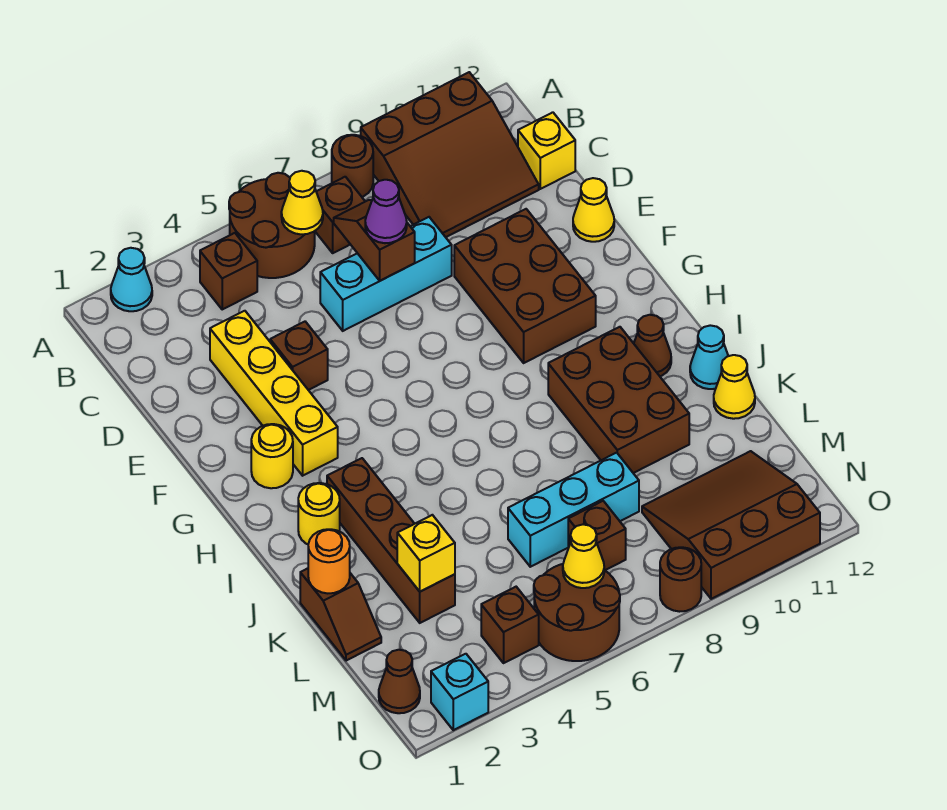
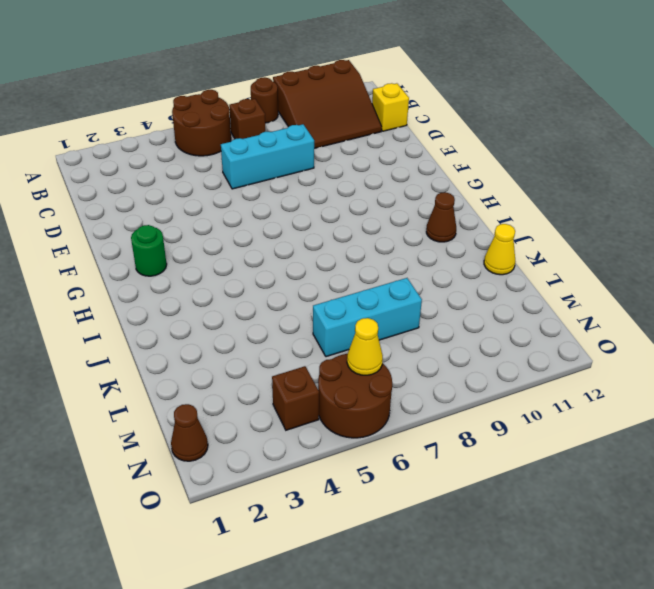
green 1x1 round brick [131,225,167,276] -> yellow 1x1 round brick [251,424,293,488]
none -> cyan 1x1 cone [111,248,152,311]
none -> brown 1x1 brick [200,233,257,309]
none -> yellow 1x4 brick [210,311,338,476]
none -> brown 1x1 brick [270,322,328,390]

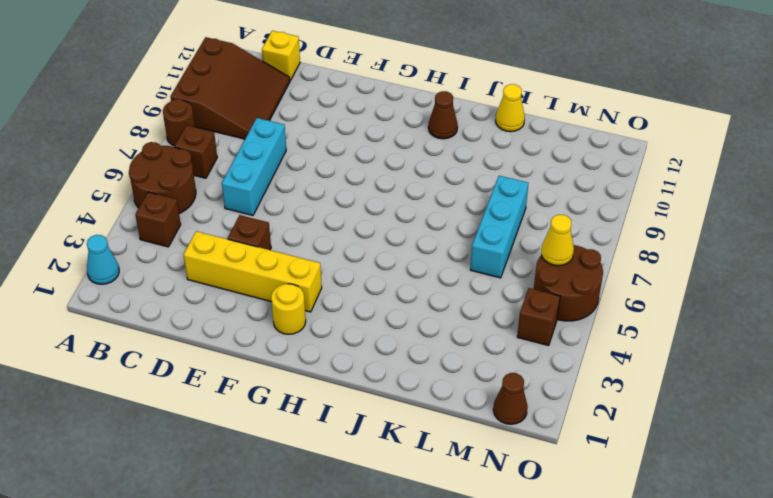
none -> brown 2x3 brick [454,209,596,363]
none -> yellow 1x1 cone [573,178,614,242]
none -> yellow 1x1 round brick [298,483,340,544]
none -> brown 1x4 brick [327,458,455,623]

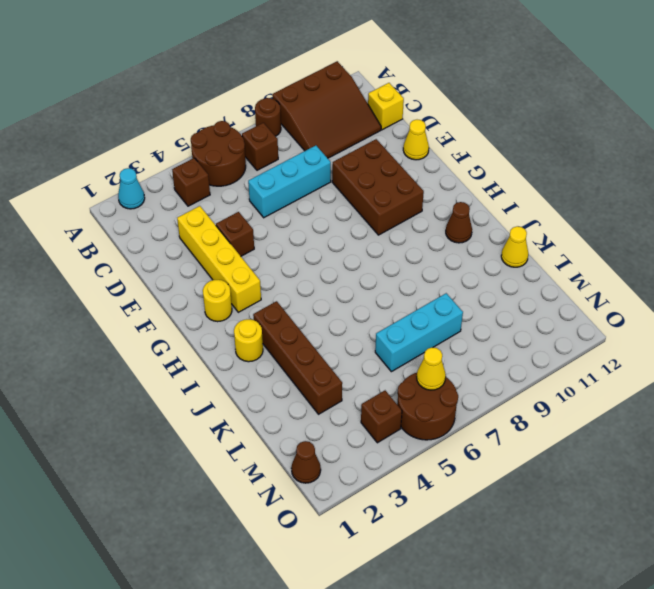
none -> brown 2x3 brick [548,327,689,473]
none -> cyan 1x1 cone [690,325,728,389]
none -> brown 1x2 slope [300,568,381,661]
none -> brown 1x1 brick [568,501,626,570]

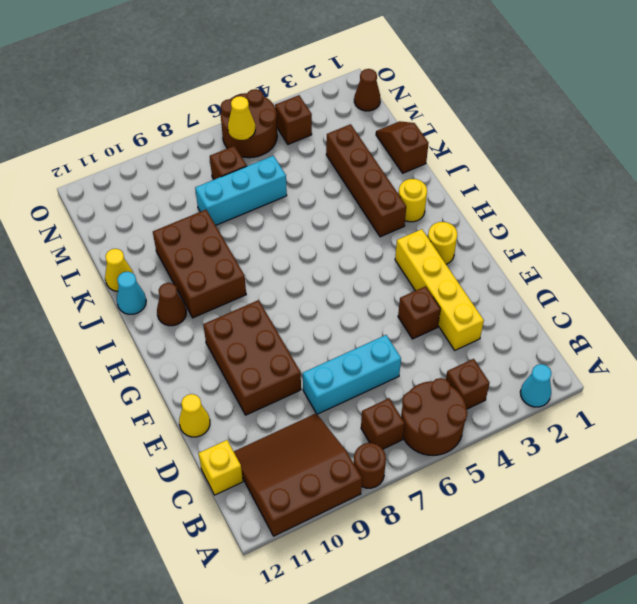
none -> brown 3x3 slope [642,451,820,599]
none -> cyan 1x1 brick [431,654,488,730]
none -> brown 1x1 round brick [660,547,701,612]
none -> yellow 1x1 cone [281,171,323,234]

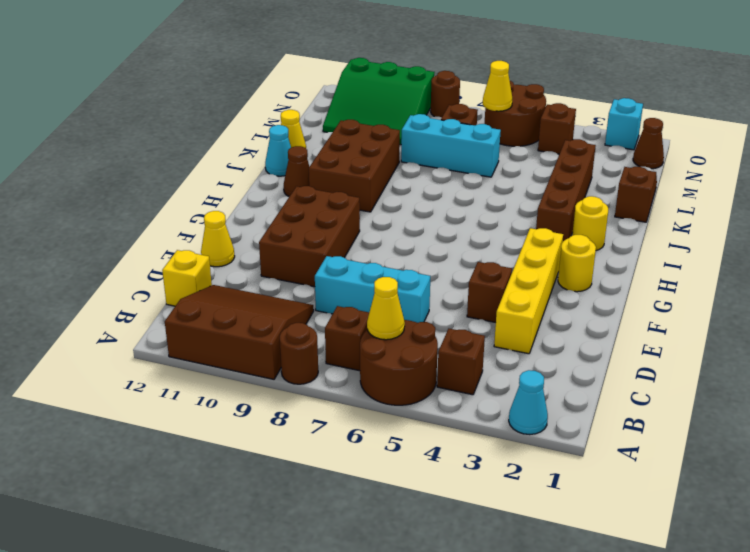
green 3x3 slope [323,58,435,145] -> brown 3x3 slope [642,451,820,599]
none -> brown 1x2 slope [334,200,415,281]
none -> orange 1x1 round brick [308,529,350,593]
none -> yellow 1x1 brick [397,515,455,592]
none -> purple 1x1 cone [365,180,407,243]

